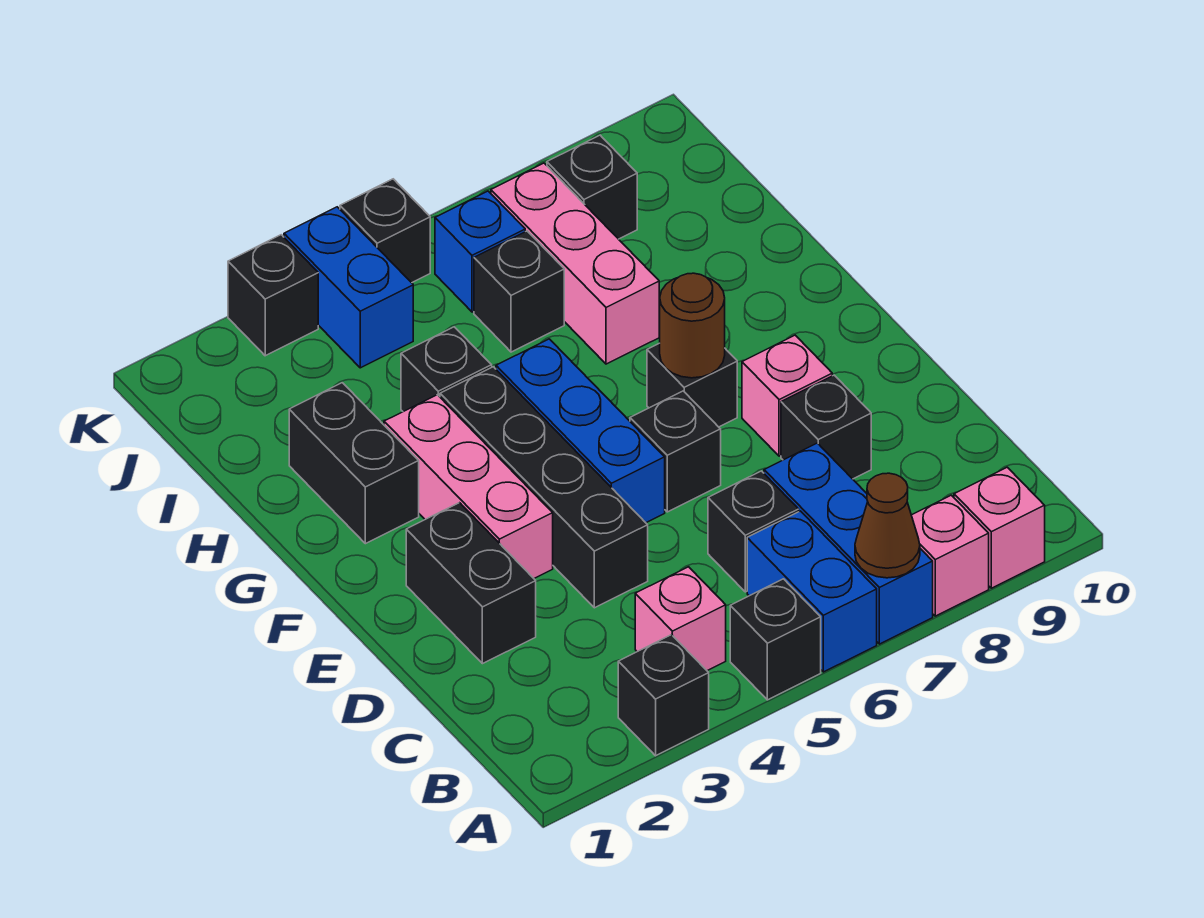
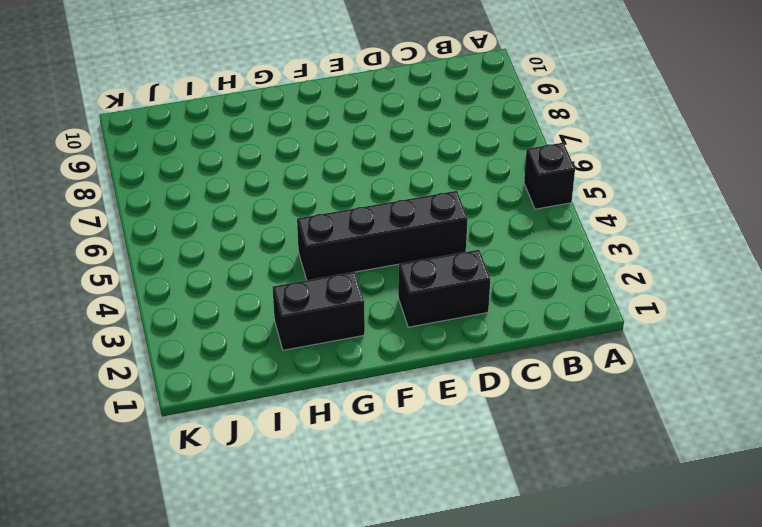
none -> black 1x1 brick [618,635,709,756]
none -> blue 1x2 brick [747,511,877,672]
none -> blue 1x3 brick [764,443,933,644]

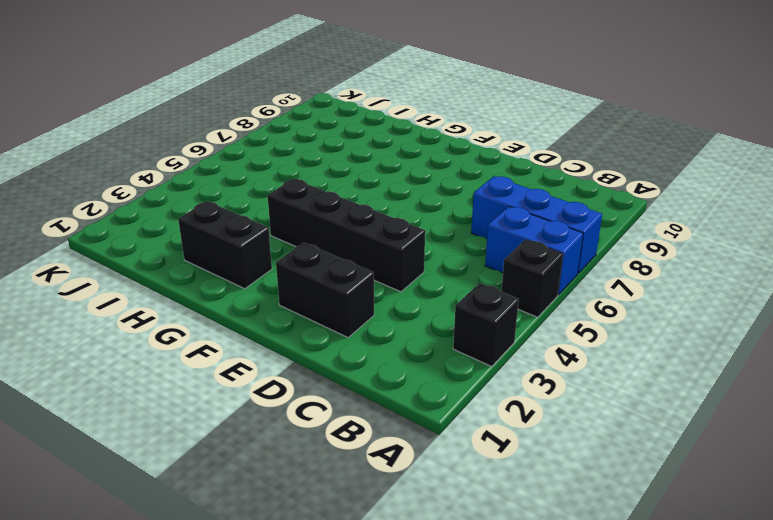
none -> pink 1x1 brick [911,495,989,616]
none -> pink 1x1 brick [954,467,1045,588]
none -> pink 1x1 brick [635,567,726,671]

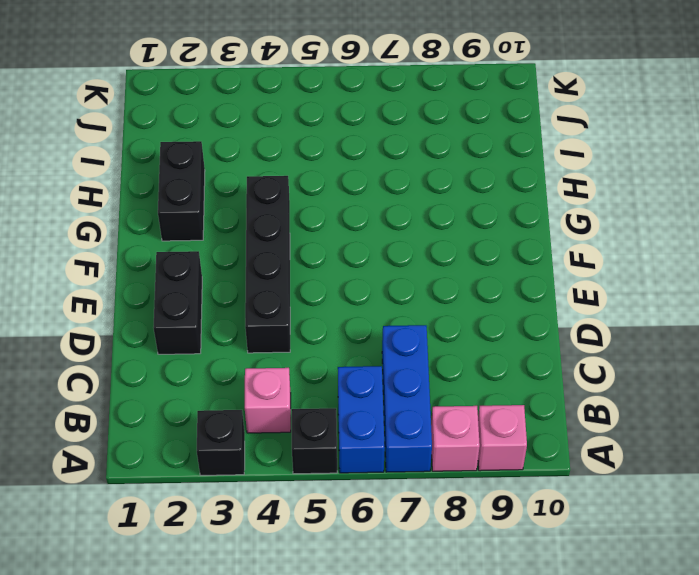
none -> black 1x1 brick [708,471,799,592]
none -> black 1x1 brick [781,375,871,479]
none -> pink 1x3 brick [384,395,553,578]

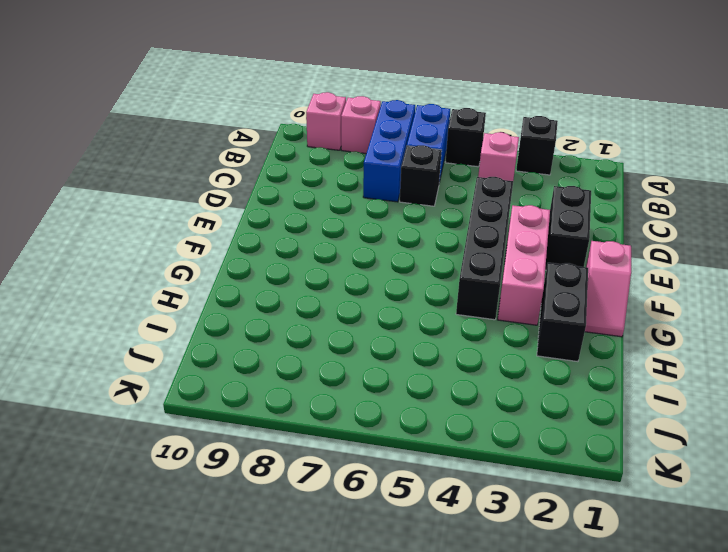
pink 1x2 slope [585,241,631,337] -> none
none -> black 1x1 brick [781,375,871,479]
none -> blue 1x3 brick [496,339,665,523]
none -> black 1x1 brick [630,391,721,512]

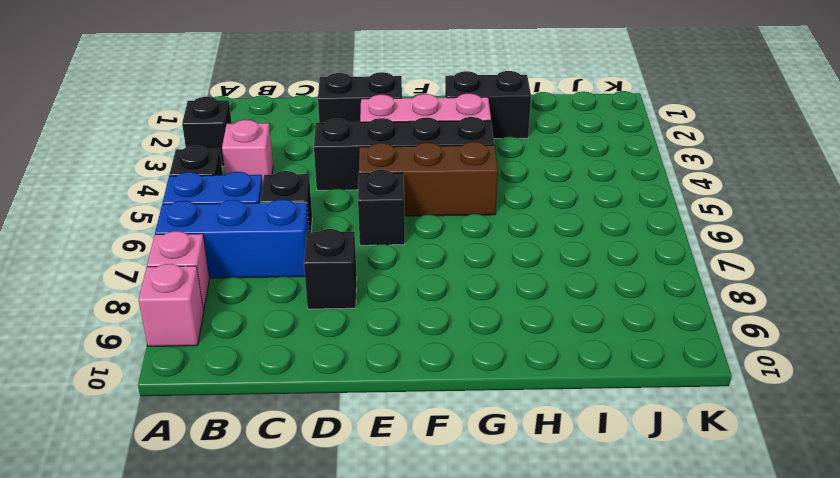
brown 1x3 brick [359,142,498,216] -> blue 1x3 brick [496,339,665,523]
none -> pink 1x1 brick [742,335,832,456]
none -> black 1x1 brick [647,343,737,427]
none -> black 1x1 brick [401,327,492,412]

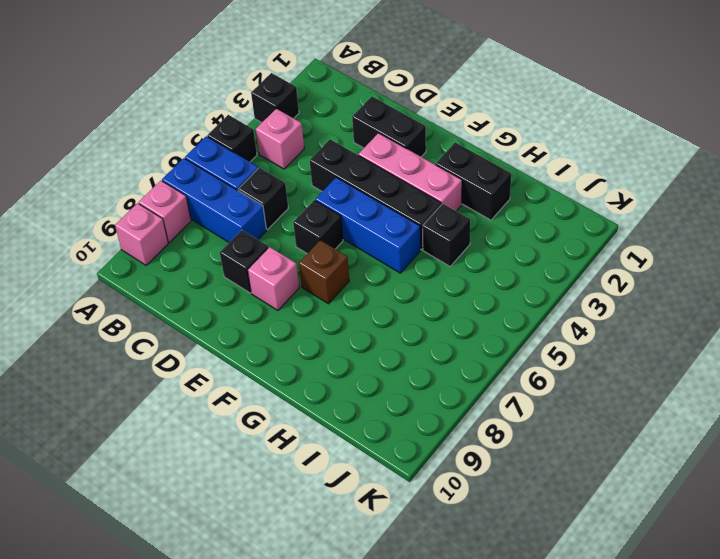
brown 1x1 brick [299,240,349,304] -> black 1x1 brick [647,343,737,427]
none -> pink 1x3 brick [491,163,659,364]
none -> black 1x1 brick [474,231,564,352]
none -> blue 1x2 brick [284,207,413,368]

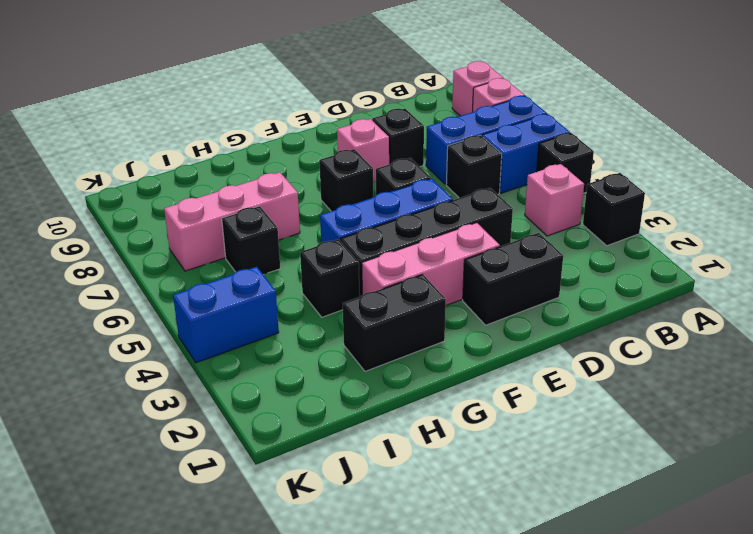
none -> blue 1x1 brick [435,191,525,312]
none -> black 1x1 brick [547,135,637,239]
none -> black 1x1 brick [228,235,318,356]

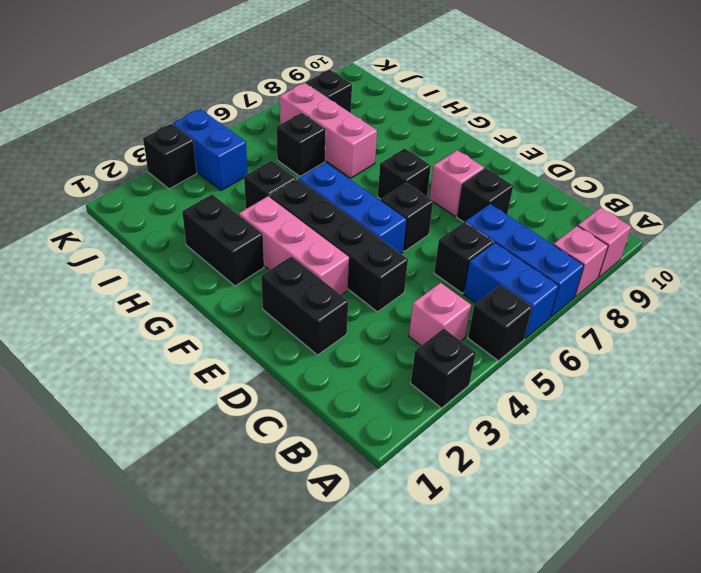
none -> blue 1x1 brick [435,191,525,312]
none -> black 1x1 brick [340,179,430,283]
none -> brown 1x1 cone [855,473,920,578]

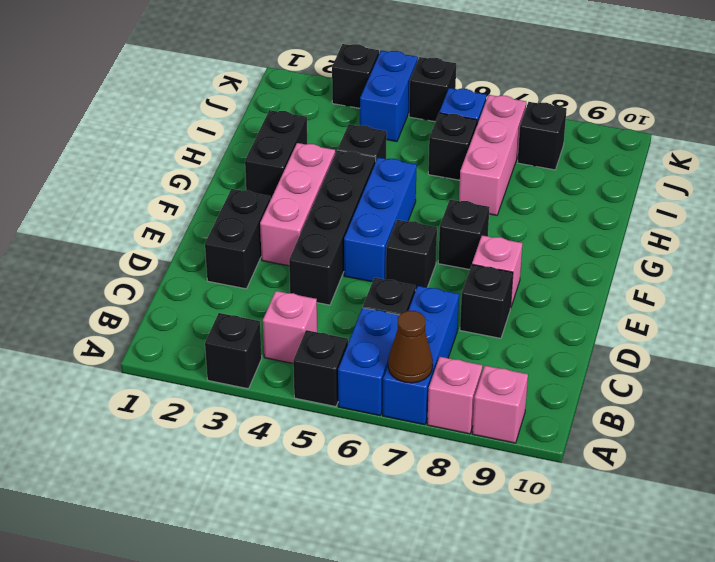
none -> brown 1x1 round brick [659,273,725,378]

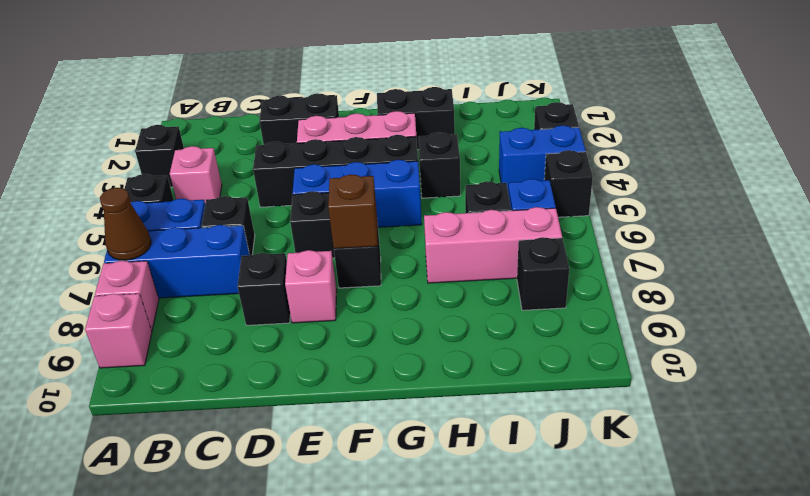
brown 1x1 brick [328,174,378,249] -> brown 1x1 round brick [659,273,725,378]

